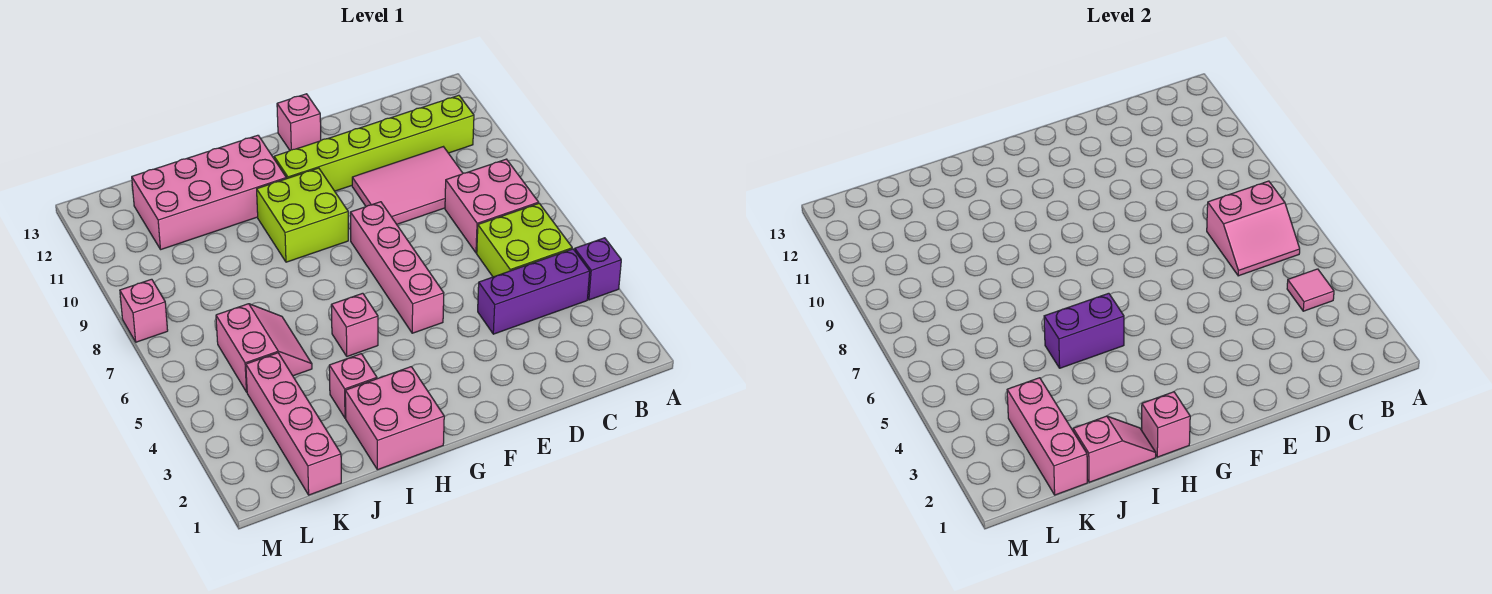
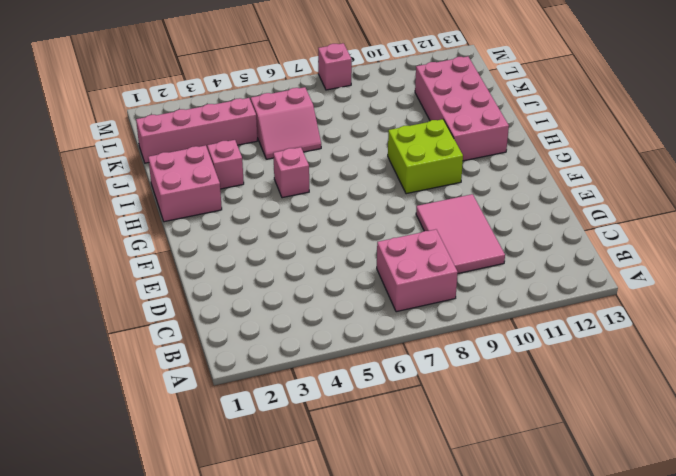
none -> purple 1x1 brick [575,238,621,300]
none -> purple 1x3 brick [478,249,590,334]
none -> lime 2x2 brick [477,203,572,277]

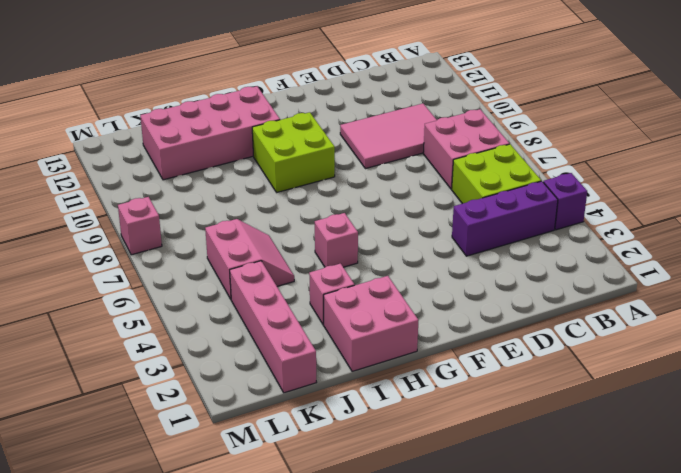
none -> lime 1x6 brick [274,95,474,191]
none -> pink 1x4 brick [350,202,444,333]
none -> pink 1x1 brick [277,94,321,150]

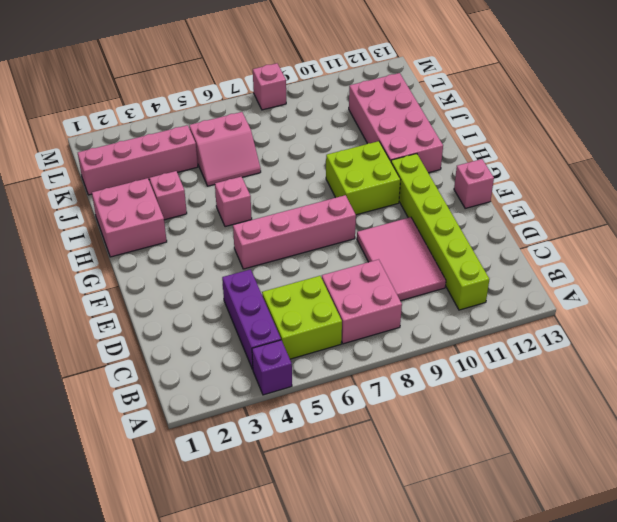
none -> pink 1x1 tile [1287,269,1334,311]
none -> pink 2x2 slope [1207,181,1300,276]
none -> pink 1x1 brick [1142,392,1190,457]

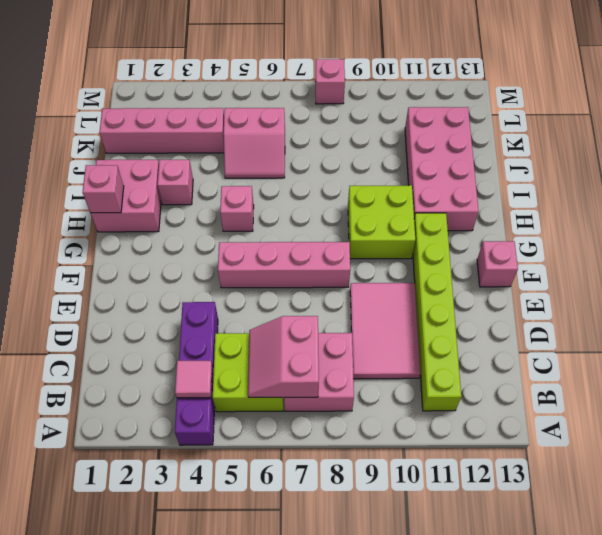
none -> purple 1x2 brick [1044,293,1124,368]
none -> pink 1x2 slope [1073,416,1156,482]
none -> pink 1x3 brick [1007,378,1087,495]

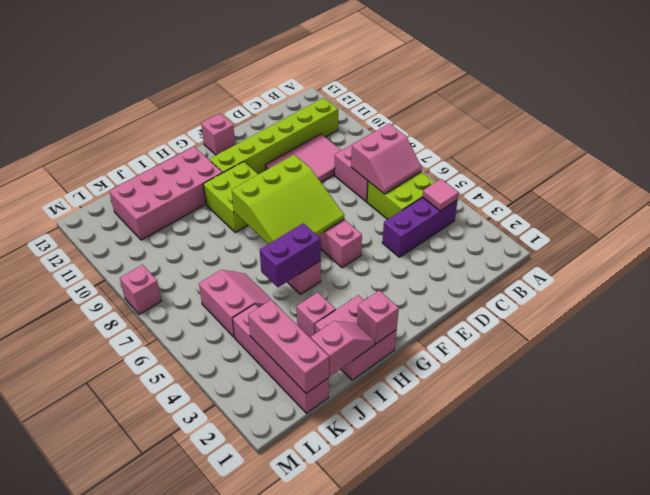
lime 3x3 slope [232,155,344,244] -> none
none -> purple 1x1 brick [575,238,621,300]

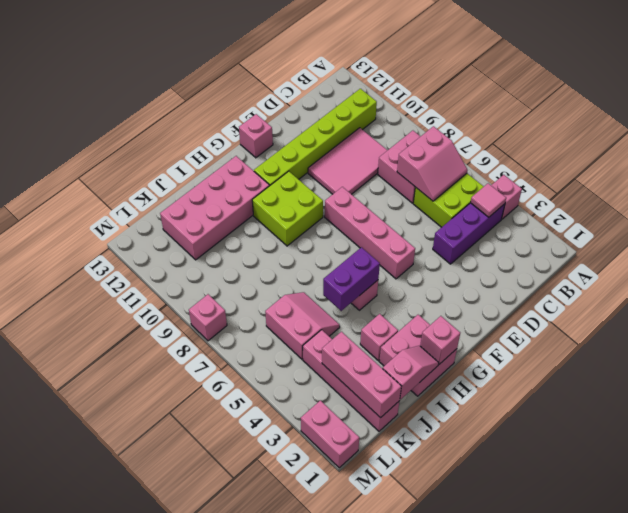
pink 1x1 brick [491,175,522,219] -> purple 1x1 brick [575,238,621,300]
pink 1x2 brick [301,400,359,468] -> none

